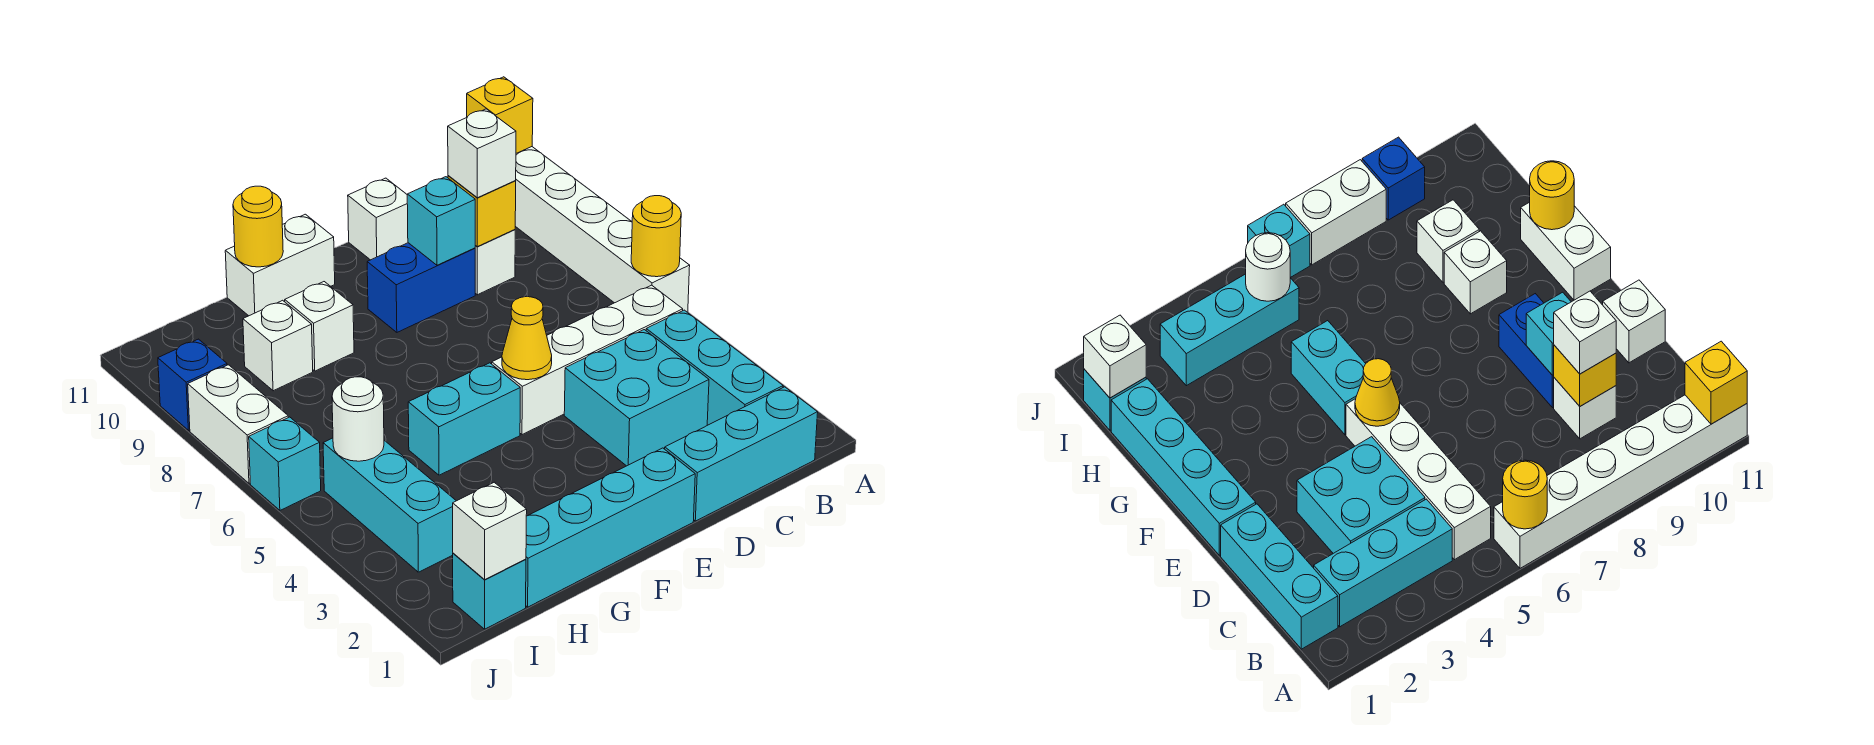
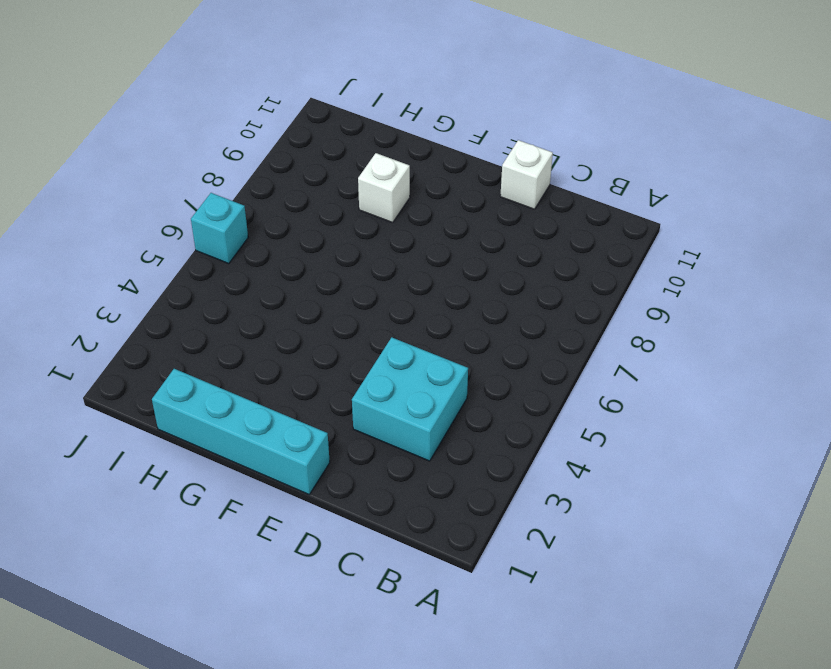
none -> white 1x6 brick [515,147,690,312]
none -> cyan 1x3 brick [665,387,818,521]
none -> cyan 1x3 brick [646,310,783,425]

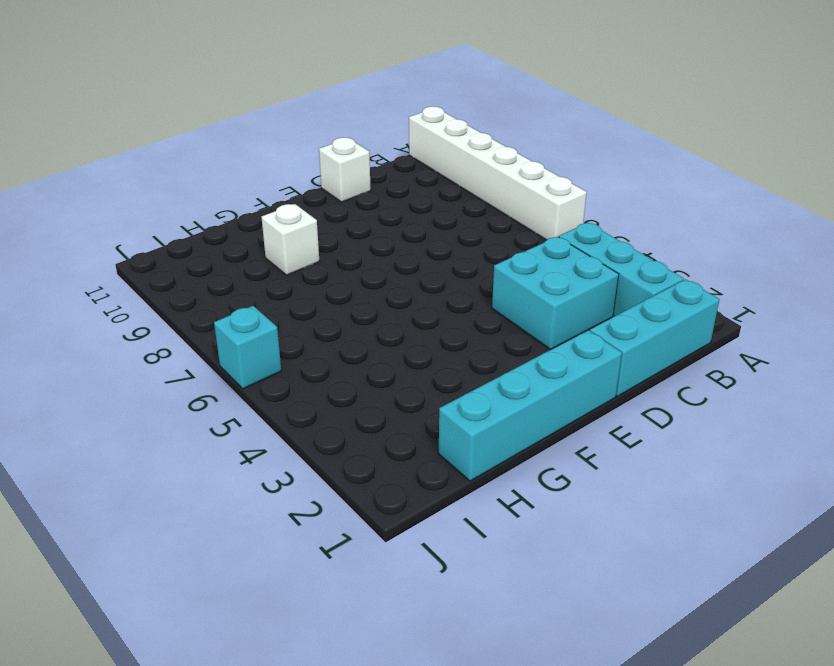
none -> white 1x4 brick [492,285,683,435]
none -> white 1x1 brick [475,230,515,295]
none -> blue 1x2 brick [367,243,475,332]

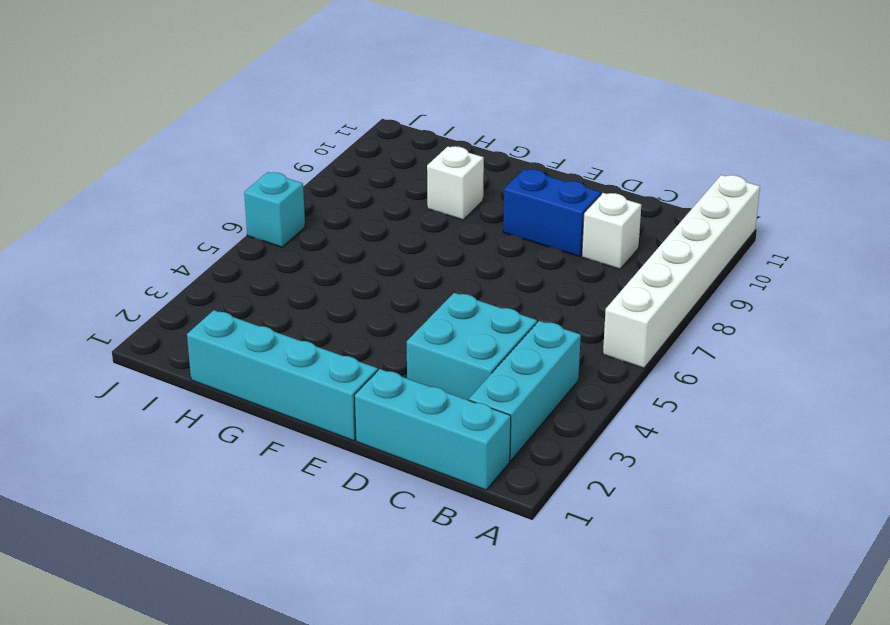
none -> white 1x4 brick [492,285,683,435]
none -> white 1x1 brick [348,178,408,260]
none -> cyan 1x2 brick [408,363,520,475]

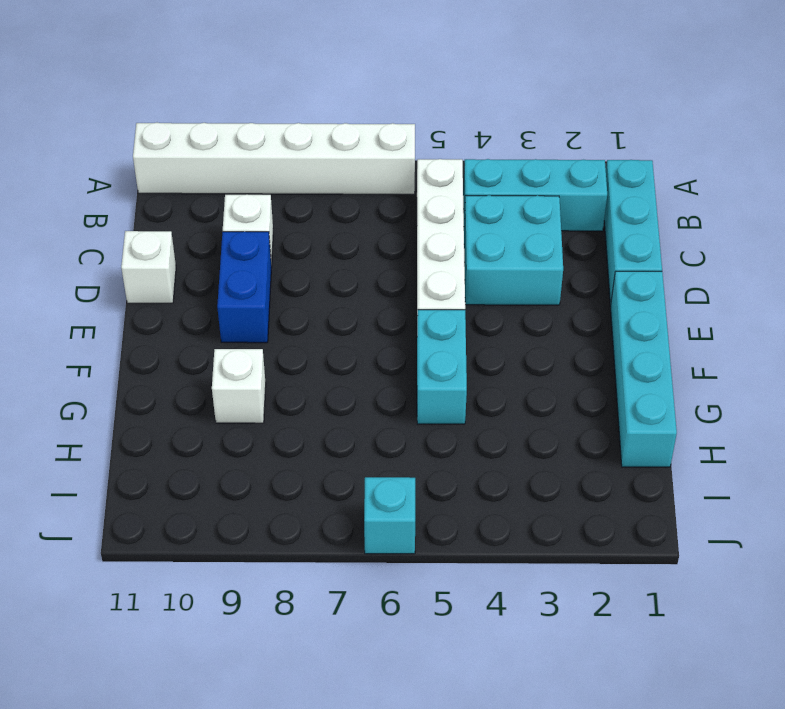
none -> white 1x2 brick [225,214,335,316]
none -> white 1x1 brick [243,300,313,391]
none -> cyan 1x1 brick [453,553,526,629]

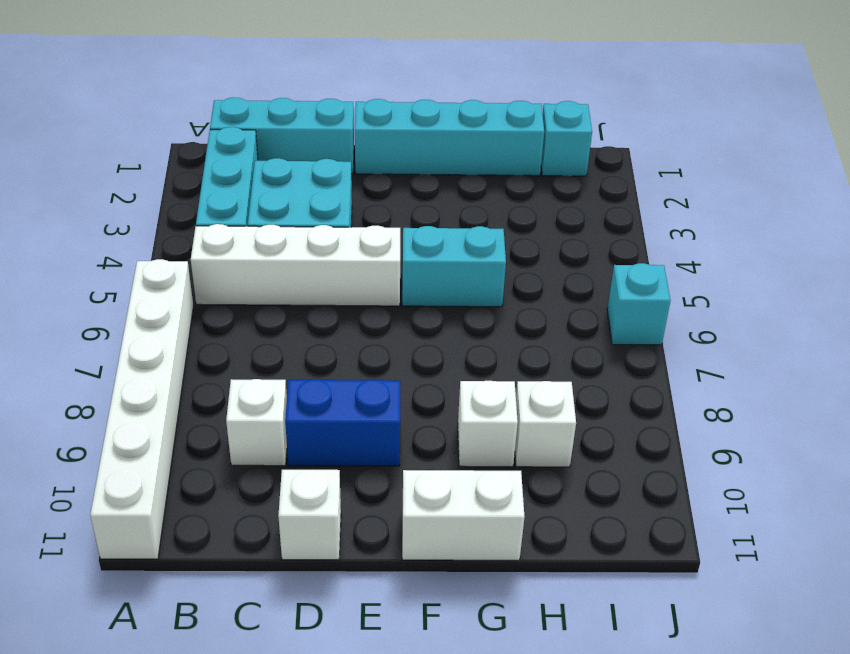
none -> cyan 1x3 brick [323,438,456,572]
none -> white 1x2 brick [188,365,288,483]
none -> blue 1x1 brick [158,339,227,430]

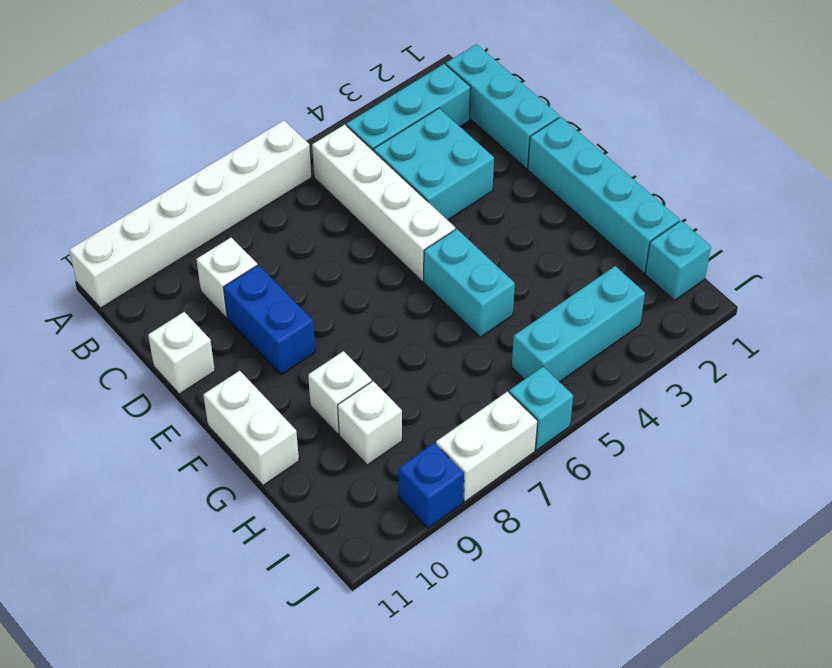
none -> yellow 1x1 round brick [631,196,681,277]
none -> yellow 1x1 brick [467,77,533,153]
none -> yellow 1x1 brick [448,176,516,247]

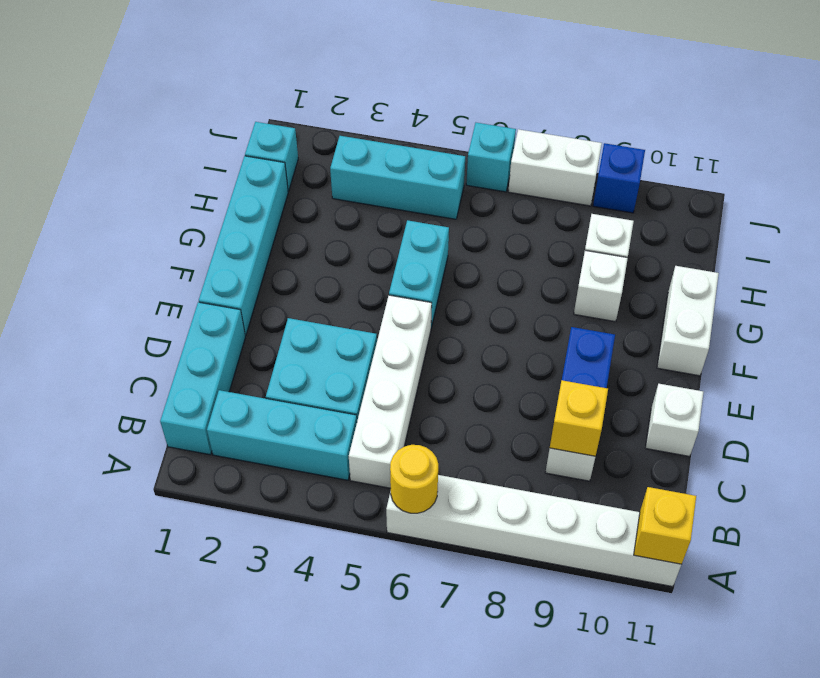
none -> cyan 1x1 brick [407,177,475,265]
none -> yellow 1x1 cone [502,297,552,380]
none -> yellow 1x1 round brick [233,186,283,267]

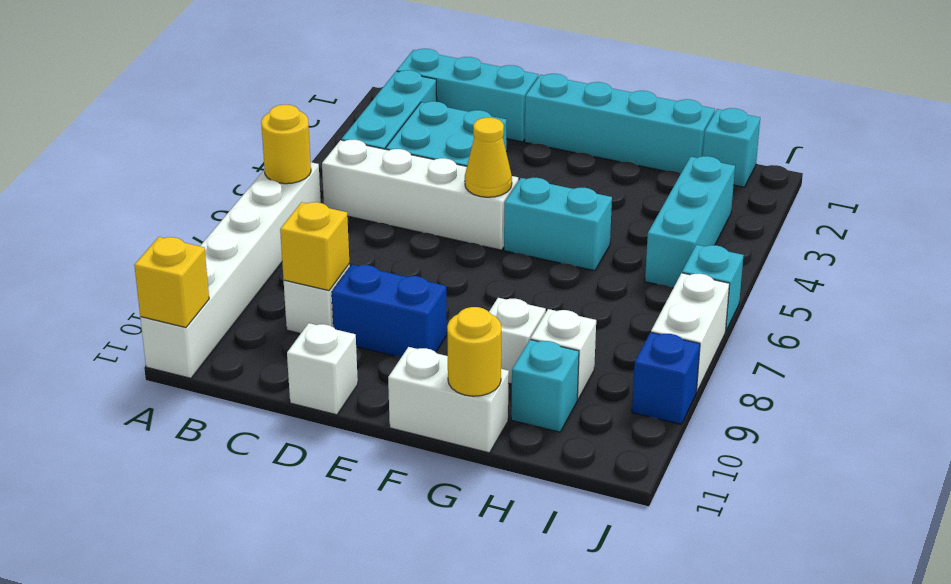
cyan 1x1 brick [511,339,579,432] -> cyan 1x1 brick moved to [407,177,475,265]
none -> white 1x1 brick [453,482,527,579]
none -> white 1x1 round brick [332,377,384,461]
none -> white 1x1 brick [448,109,516,198]

